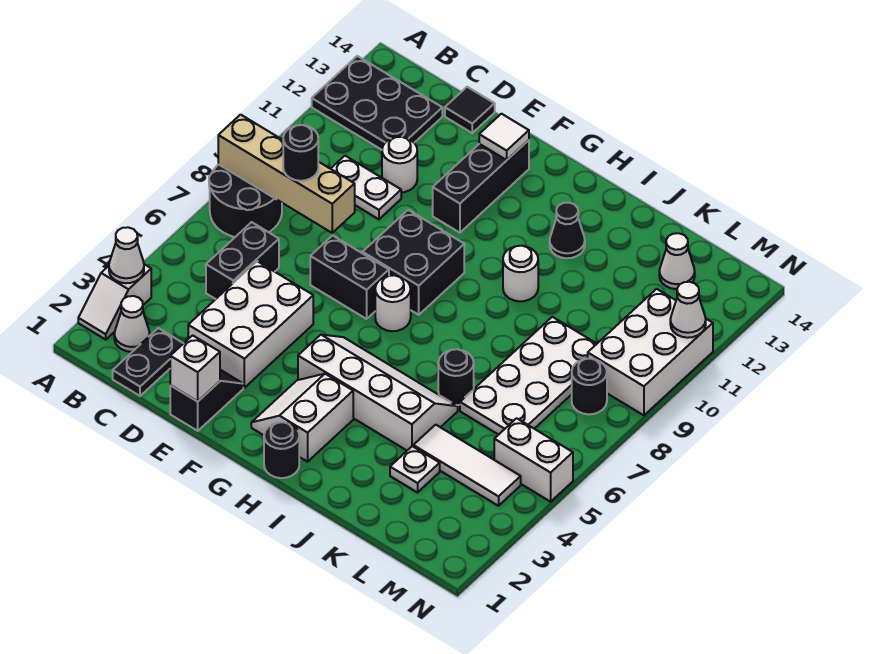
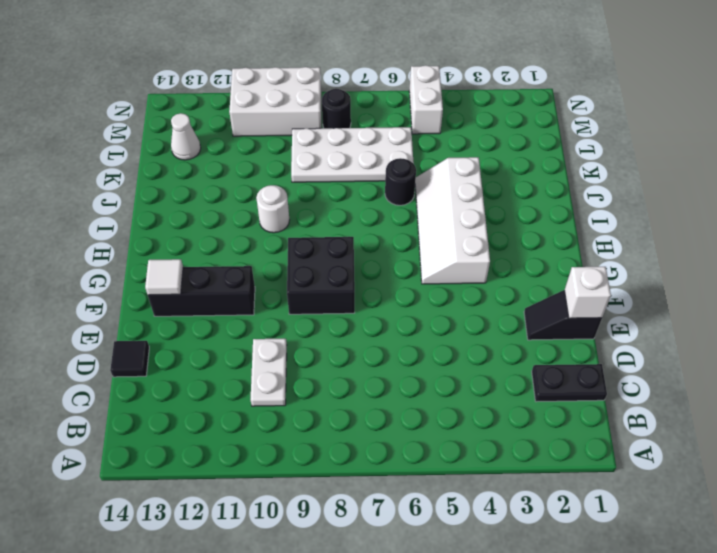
none -> white 1x2 slope [78,264,151,339]
none -> black 2x2 round brick [209,164,282,237]
none -> black 2x3 plate [312,56,442,150]
none -> white 1x1 cone [114,296,150,352]

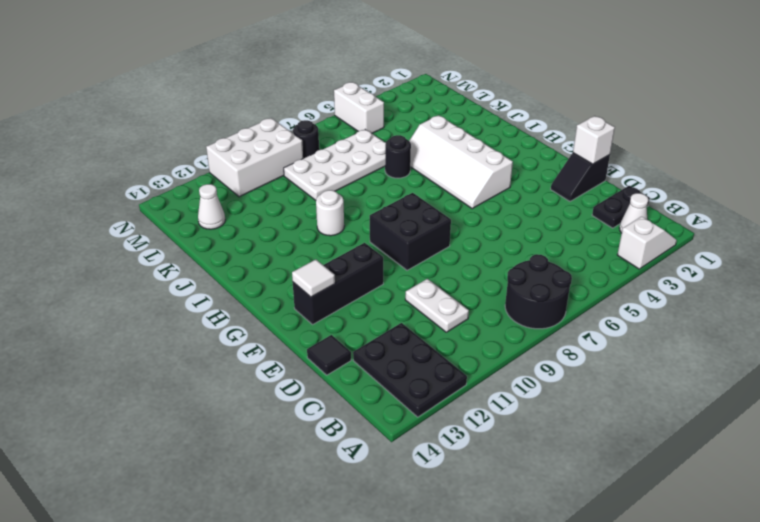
none -> black 1x2 brick [206,222,279,299]
none -> white 2x3 brick [188,261,313,388]
none -> white 1x1 round brick [382,137,417,192]
none -> black 1x2 brick [310,236,389,319]

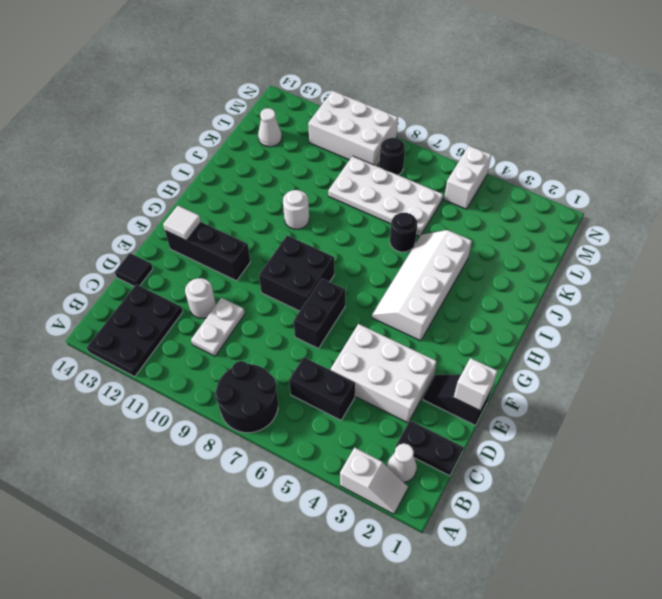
none -> white 2x2 slope [251,374,353,462]
none -> white 1x1 round brick [375,275,411,331]
none -> black 1x1 round brick [264,422,299,478]
none -> black 1x1 cone [550,203,585,258]

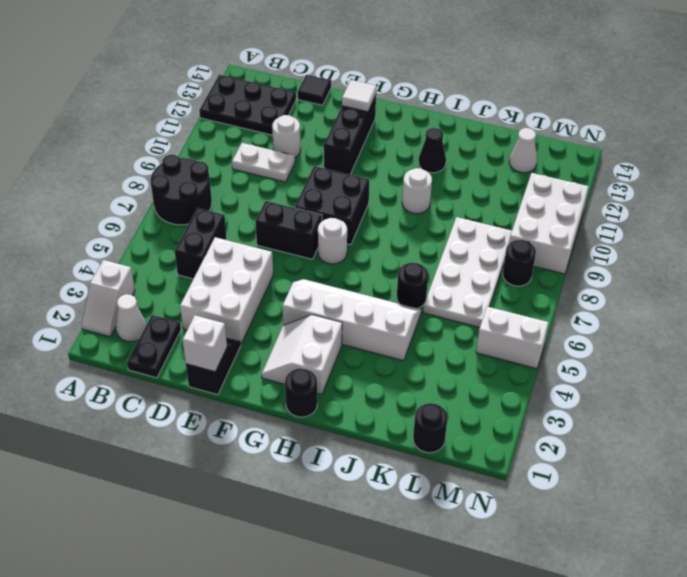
black 1x1 round brick [413,403,448,453] -> black 1x1 round brick moved to [283,125,318,181]
none -> white 1x1 plate [390,446,440,493]
none -> white 1x3 tile [413,425,521,506]
none -> white 1x1 cone [109,227,144,283]
none -> tan 1x4 brick [218,115,355,233]

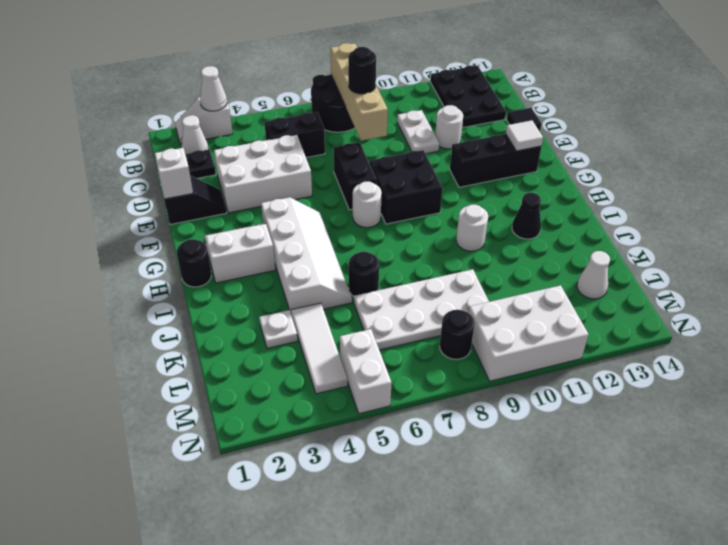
none -> white 1x1 cone [670,282,706,338]

